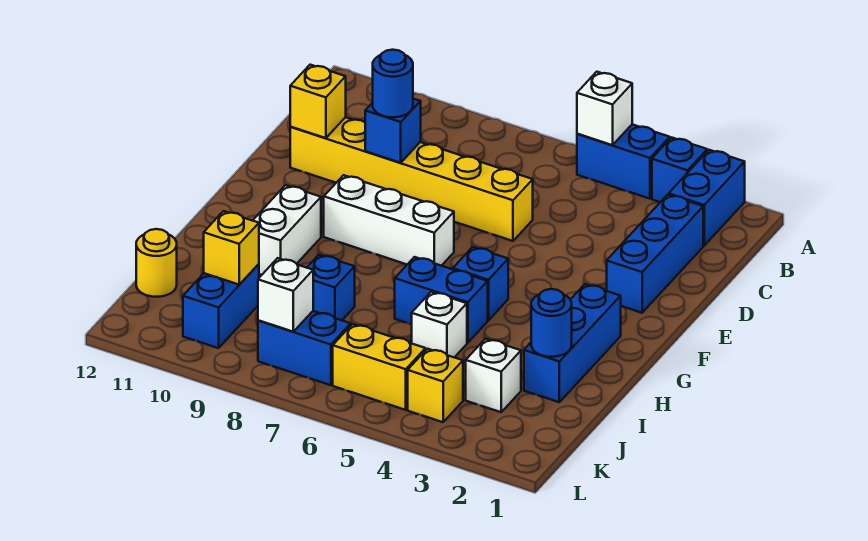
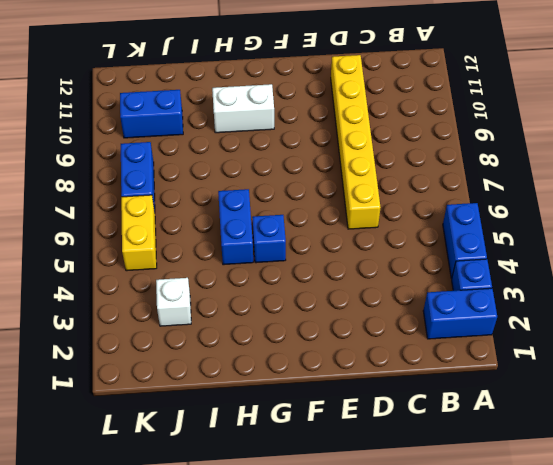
none -> blue 1x3 brick [607,195,703,313]
none -> white 1x3 brick [324,175,454,266]
none -> blue 1x3 brick [524,284,621,402]

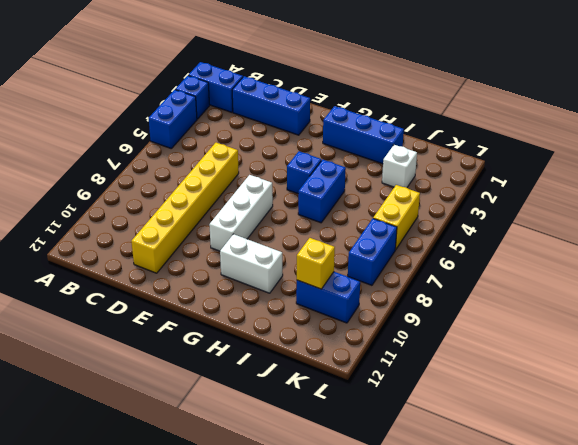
none -> white 1x1 brick [412,292,467,357]
none -> blue 1x1 brick [307,255,355,320]
none -> yellow 1x1 round brick [136,229,177,297]

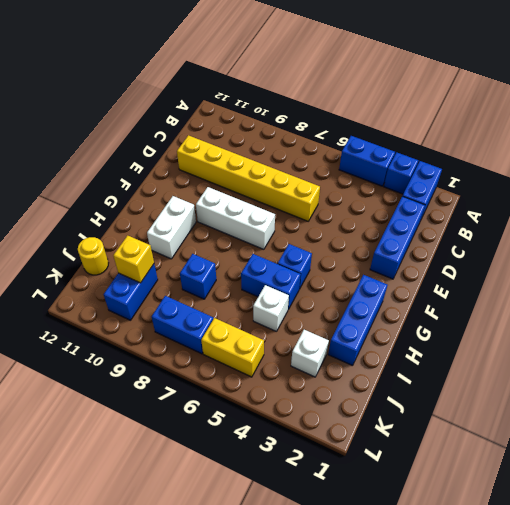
none -> yellow 1x1 brick [408,349,463,422]
none -> white 1x1 brick [577,72,632,145]
none -> blue 1x1 brick [365,99,421,163]

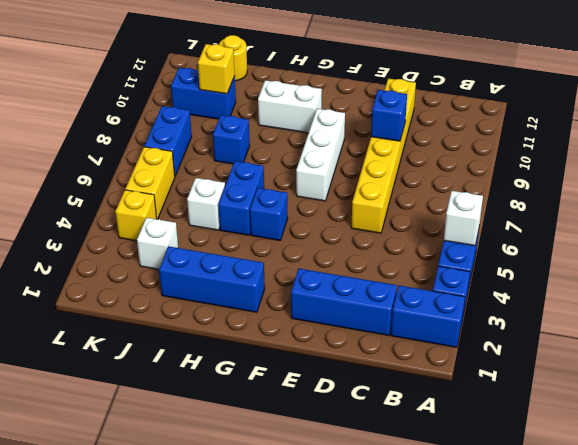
none -> yellow 1x1 brick [290,65,346,138]
none -> blue 1x1 round brick [531,289,572,357]
none -> white 1x1 brick [258,258,313,332]

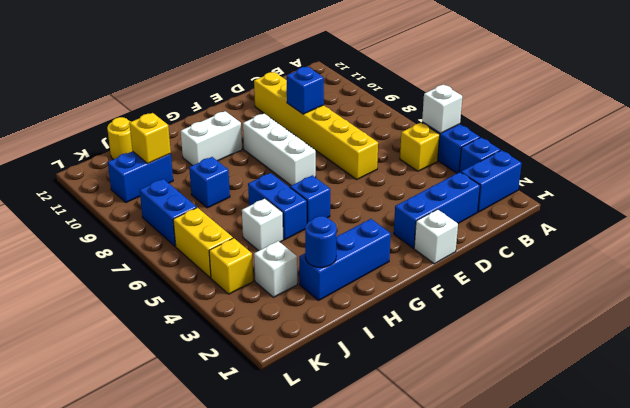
yellow 1x1 brick [400,123,440,171] -> yellow 1x1 brick moved to [290,65,346,138]
white 1x1 brick [414,209,458,264] -> white 1x1 brick moved to [258,258,313,332]
none -> blue 1x1 round brick [373,50,413,117]

